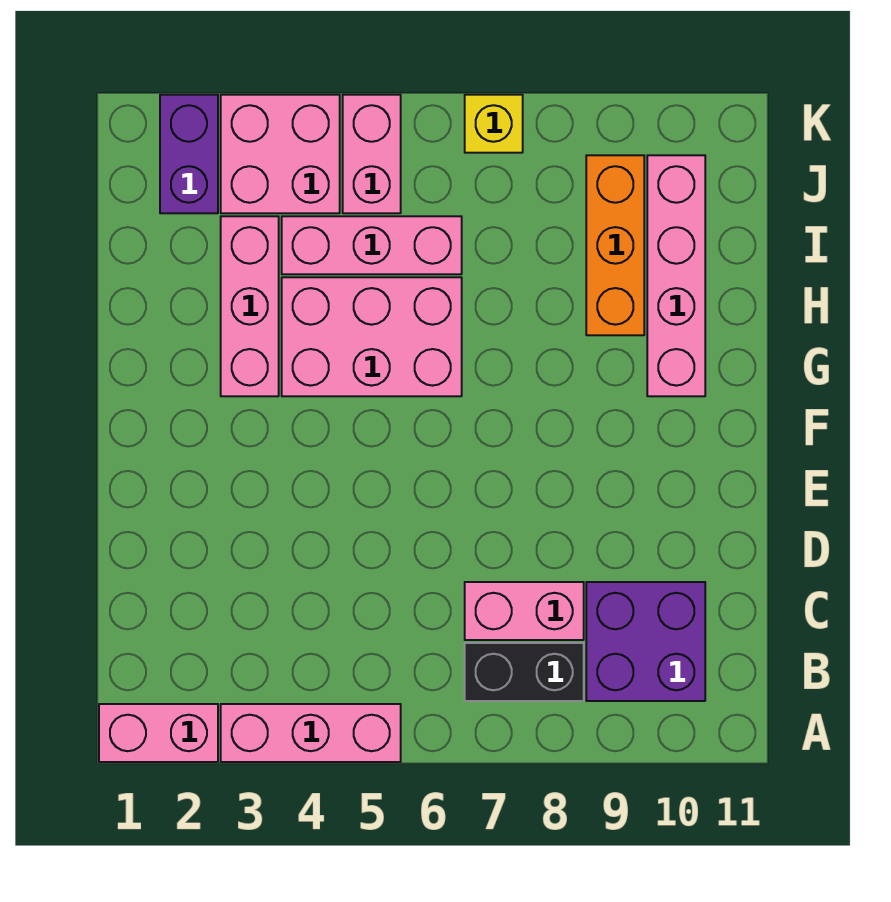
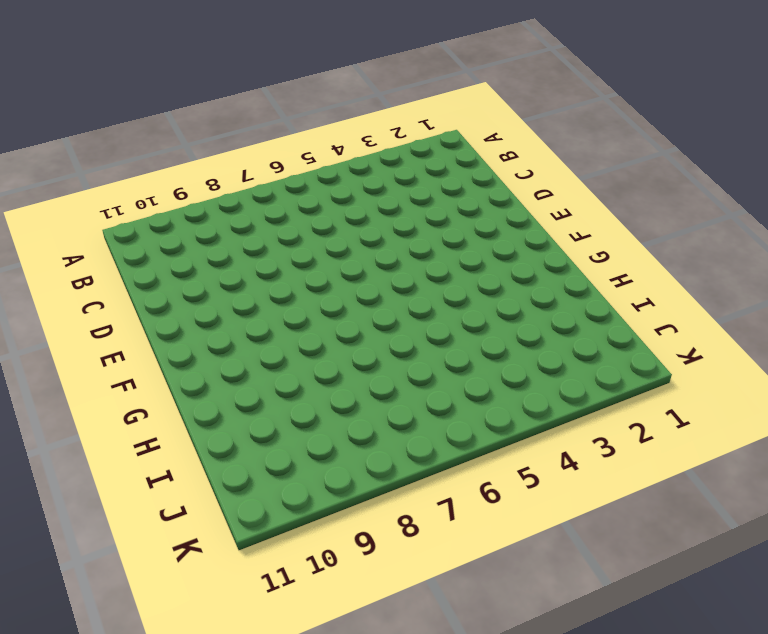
none -> pink 1x2 brick [99,704,218,762]
none -> pink 1x3 brick [221,704,401,762]
none -> black 1x2 brick [465,643,584,701]

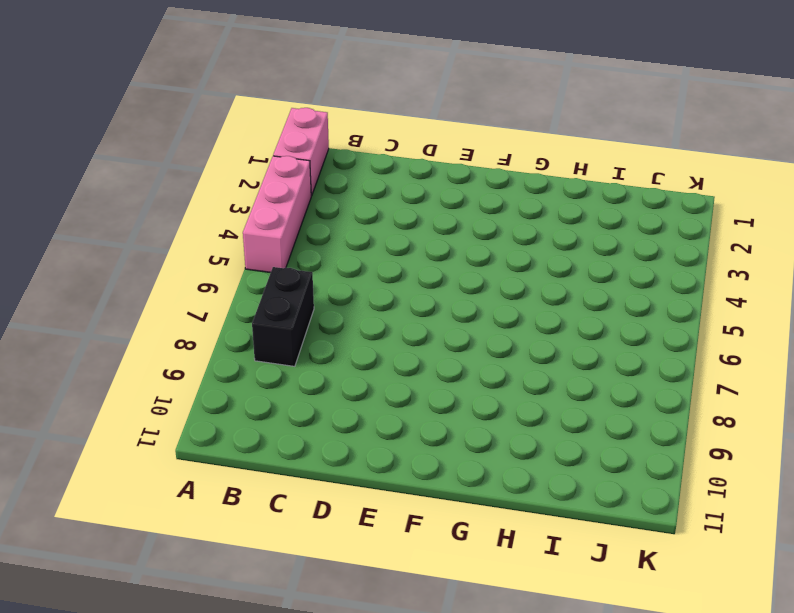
none -> purple 2x2 brick [586,582,705,701]
none -> pink 1x2 brick [465,582,584,640]
none -> pink 1x3 brick [221,216,279,396]

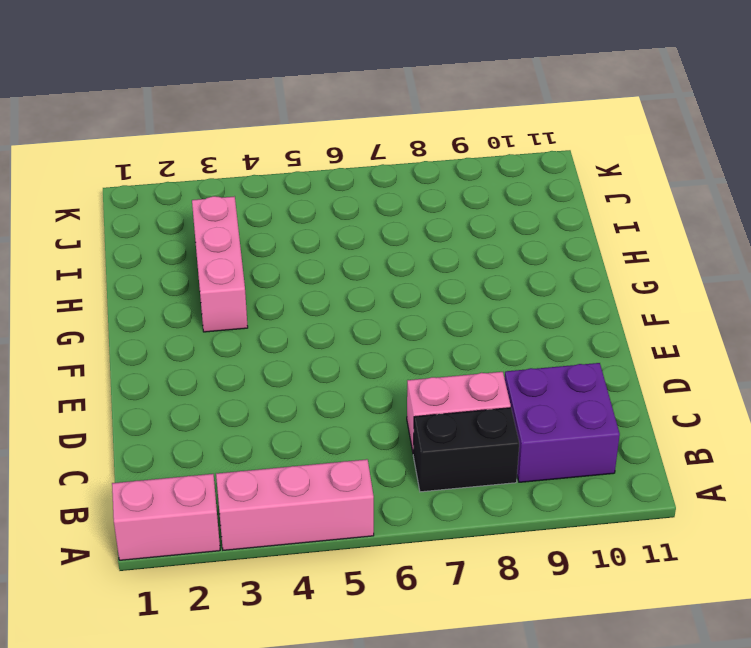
none -> pink 2x3 brick [282,277,462,396]
none -> pink 1x4 brick [647,155,705,396]
none -> orange 1x3 brick [586,155,644,335]

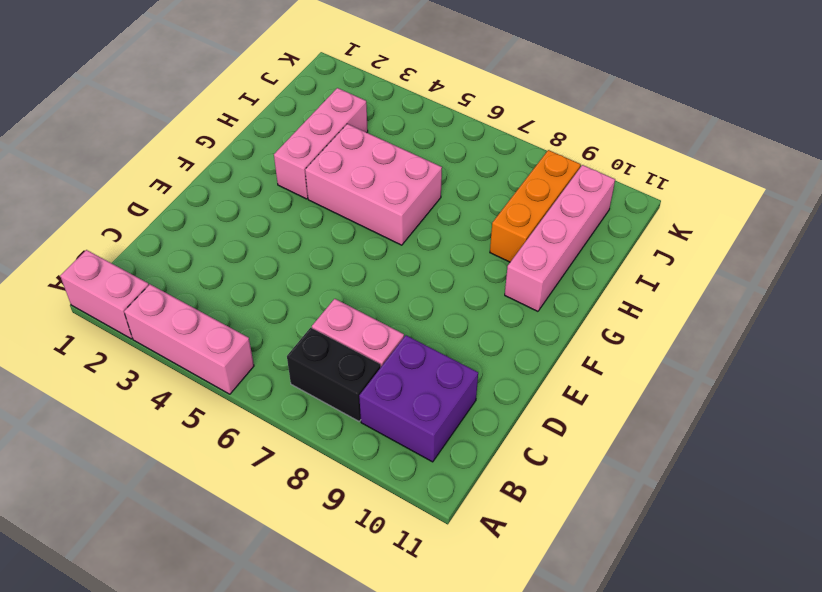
none -> pink 1x3 brick [282,216,462,274]
none -> purple 1x2 brick [160,95,218,213]
none -> pink 2x2 brick [221,95,340,213]

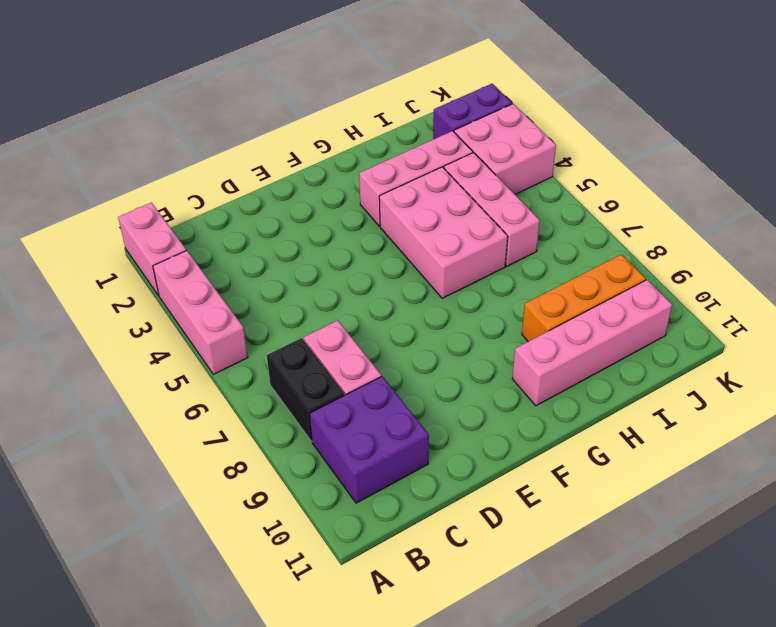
none -> pink 1x2 brick [343,95,401,213]
none -> yellow 1x1 brick [465,95,523,153]

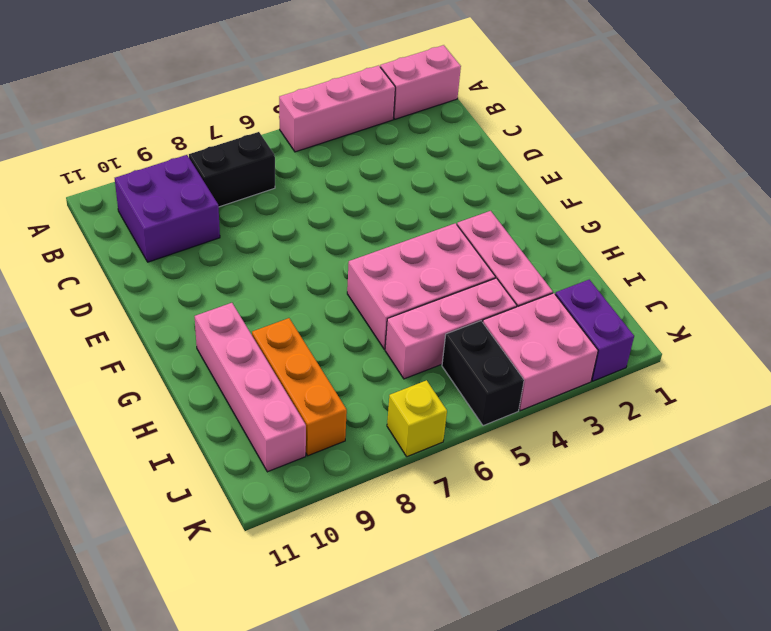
black 1x2 brick [442,321,524,426] -> pink 1x2 brick [343,95,401,213]
none -> pink 1x2 brick [465,582,584,640]

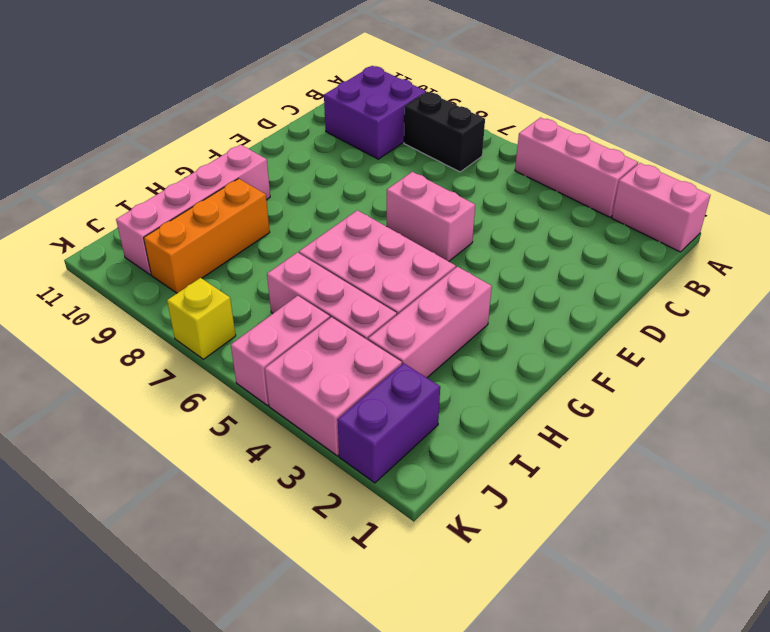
pink 1x2 brick [387,172,475,261] -> pink 1x2 brick moved to [465,582,584,640]

